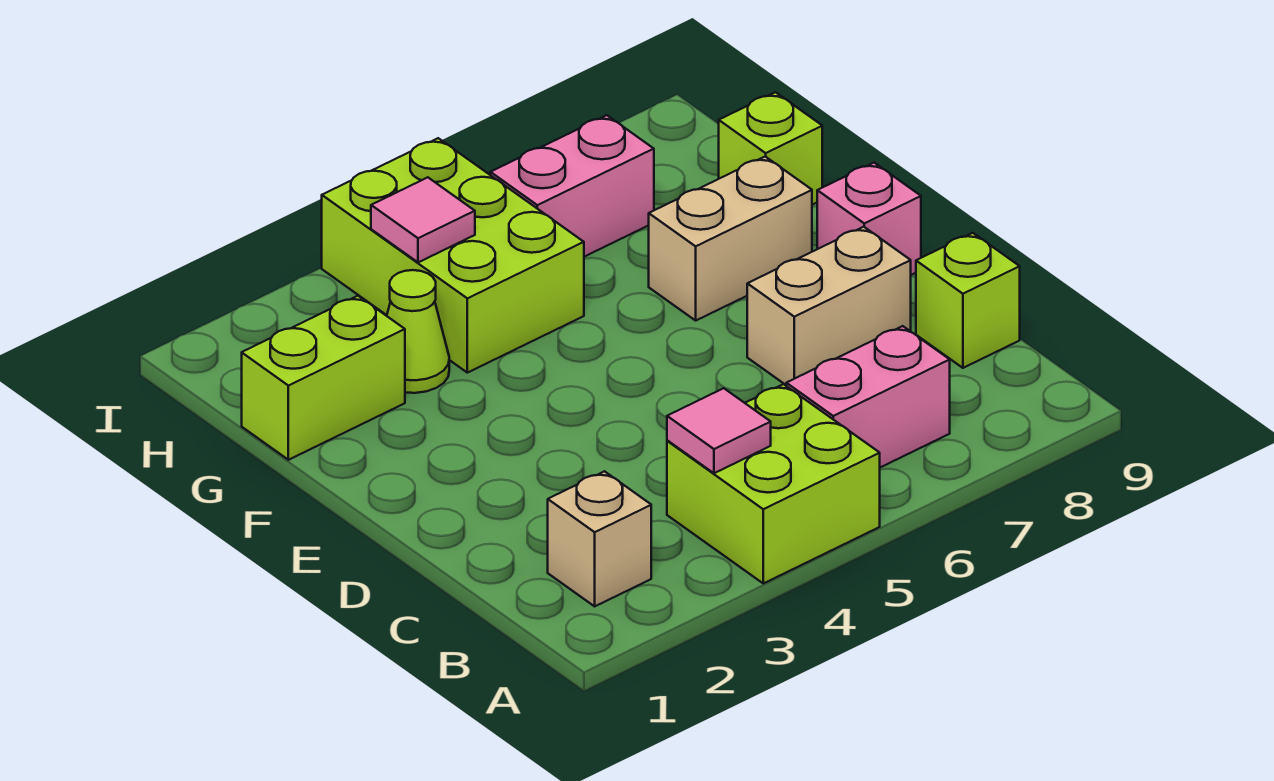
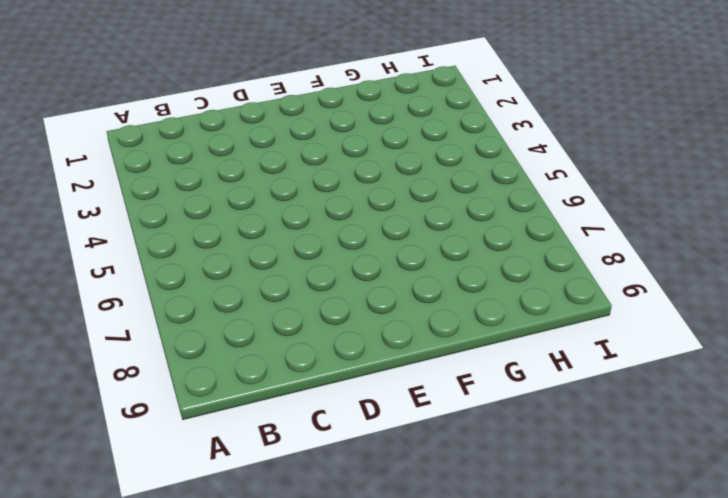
none -> lime 2x2 brick [667,384,880,583]
none -> tan 1x1 brick [548,471,651,606]
none -> pink 1x2 brick [786,326,950,467]

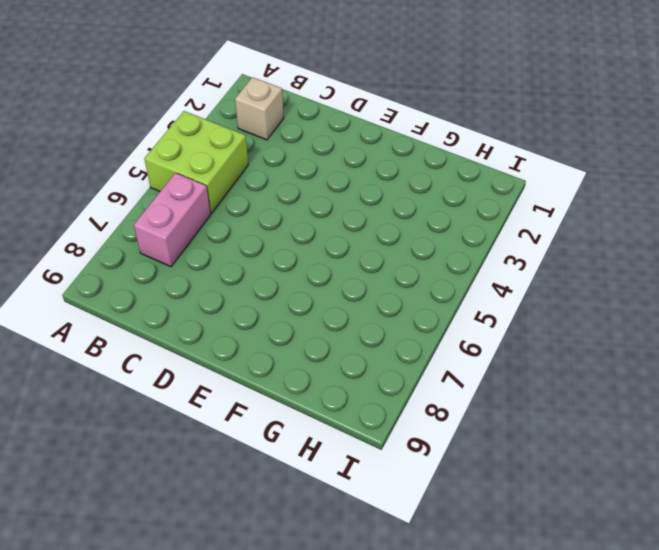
none -> lime 1x1 brick [916,233,1020,368]
none -> tan 1x2 brick [747,227,911,385]
none -> pink 1x1 brick [817,163,921,275]

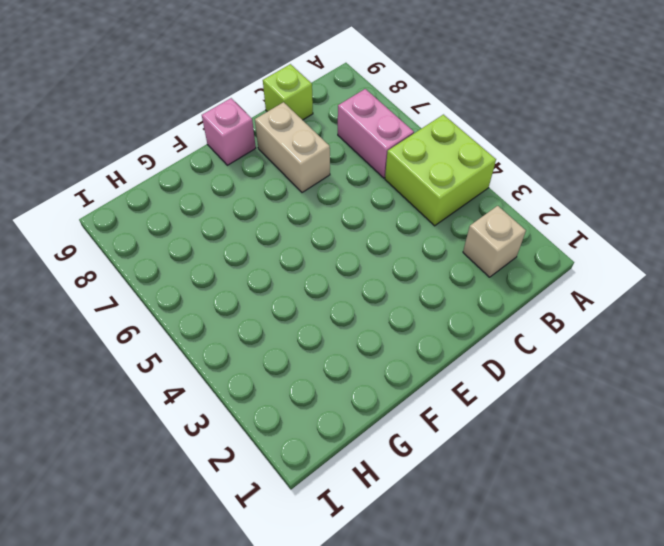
none -> tan 1x2 brick [649,157,812,320]
none -> lime 1x2 brick [242,296,405,460]
none -> lime 1x1 cone [387,270,449,393]

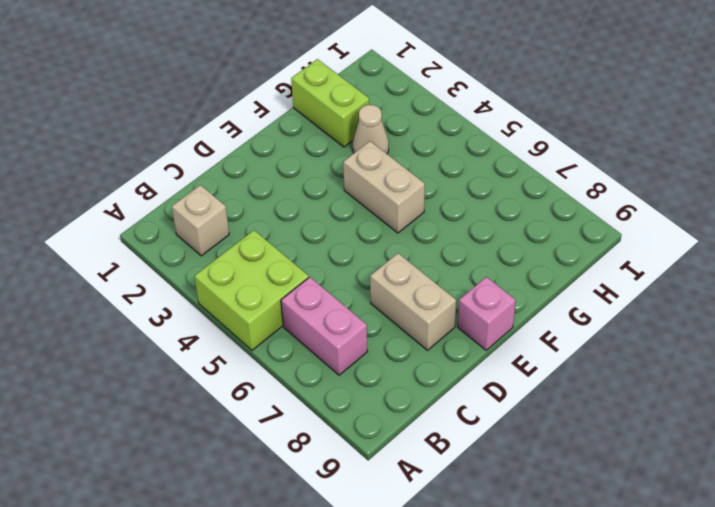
tan 1x2 brick [343,141,425,233] -> tan 1x2 brick moved to [649,157,812,320]
tan 1x1 cone [353,105,389,154] -> lime 1x1 cone [387,270,449,393]
none -> lime 1x1 brick [916,233,1020,368]
none -> lime 2x3 brick [322,138,584,373]
none -> lime 1x1 brick [719,92,822,205]

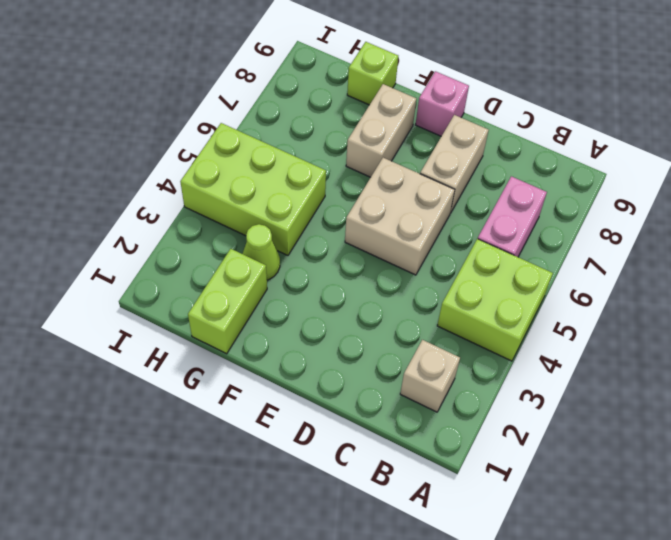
tan 2x2 brick [345,158,455,275] -> none
none -> lime 1x1 brick [916,233,1020,368]
none -> pink 1x2 brick [490,115,654,257]
none -> pink 1x1 tile [667,388,771,473]

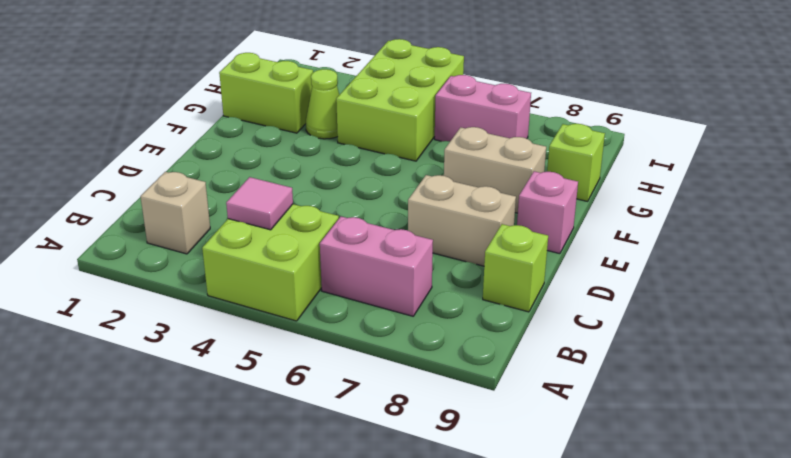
none -> pink 1x1 tile [371,177,475,262]

